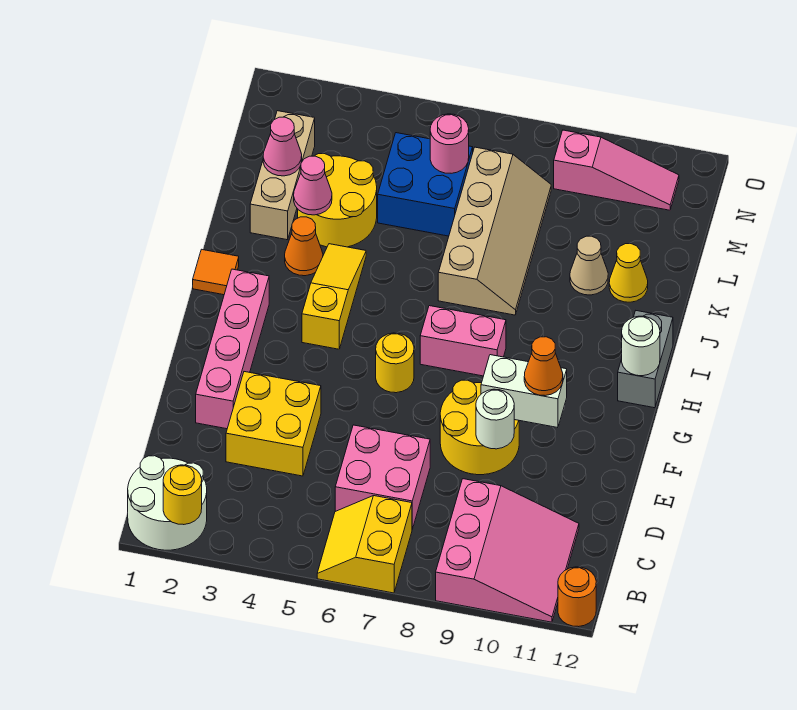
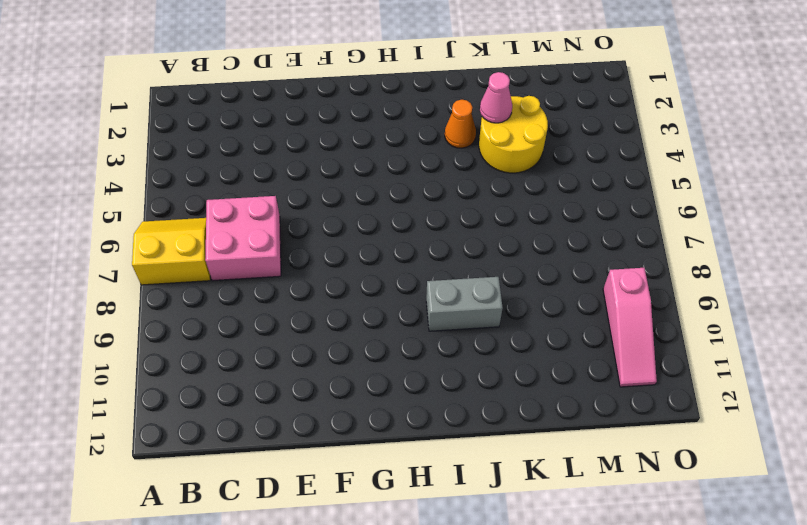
grey 1x2 brick [426,277,503,331] -> grey 1x2 brick moved to [618,311,673,408]
none -> white 2x2 round brick [128,456,207,550]
none -> pink 3x3 slope [436,479,579,622]
none -> orange 1x1 round brick [558,567,596,627]

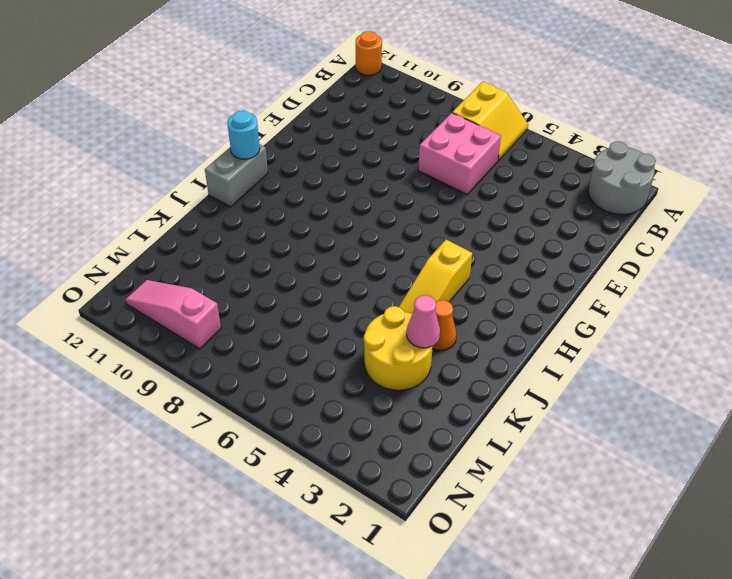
grey 2x2 round brick [588,141,656,214] -> white 2x2 round brick [128,456,207,550]
cyan 1x1 round brick [227,111,260,159] -> white 1x1 round brick [622,316,660,376]
none -> pink 3x3 slope [436,479,579,622]
none -> yellow 2x2 brick [226,372,321,476]
none -> pink 1x4 brick [196,269,269,429]

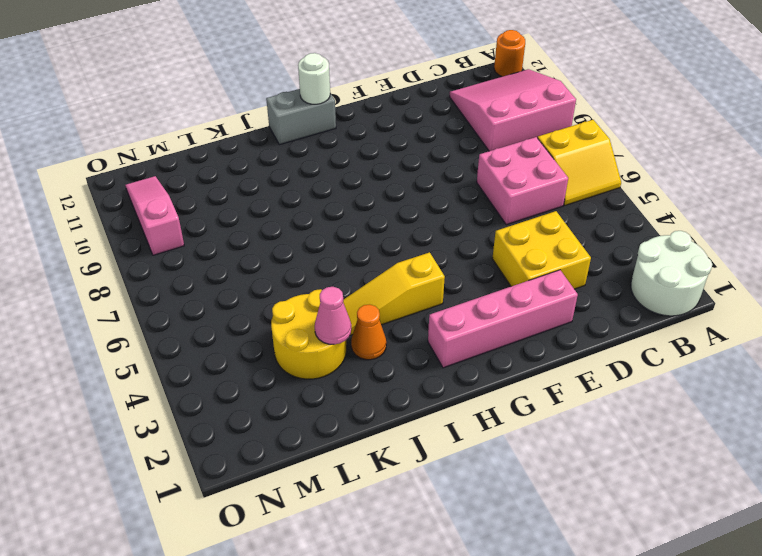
none -> yellow 2x2 round brick [440,380,519,475]
none -> yellow 1x1 round brick [376,333,414,393]
none -> pink 1x2 brick [420,306,506,376]

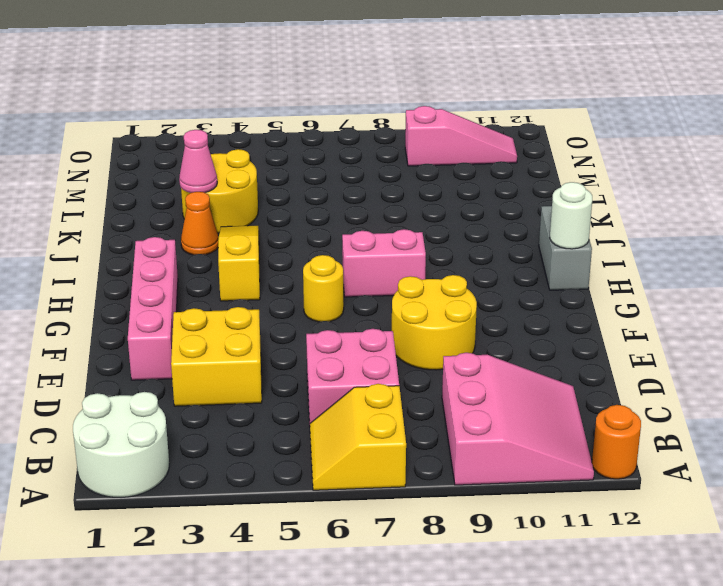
none -> orange 1x1 tile [193,249,239,295]
none -> tan 2x4 slope [438,147,551,315]
none -> tan 1x3 brick [250,111,315,240]

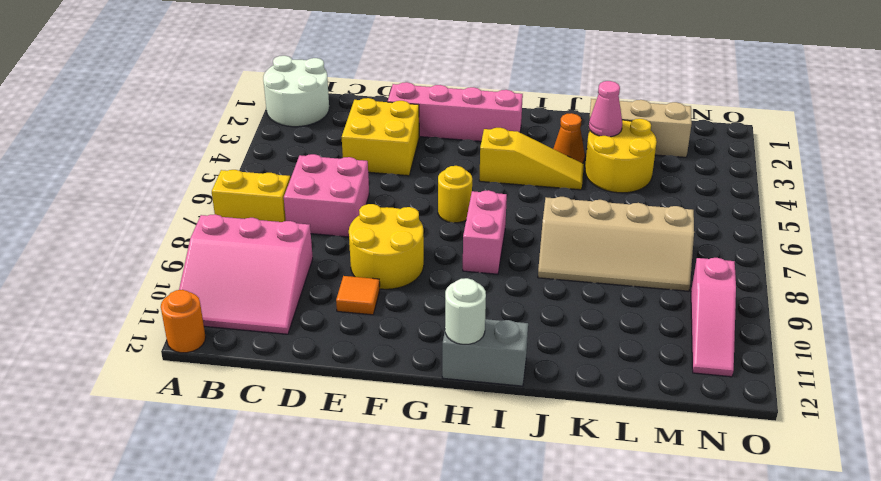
orange 1x1 tile [336,276,380,315] -> orange 1x1 tile moved to [193,249,239,295]
none -> tan 1x1 cone [570,236,608,295]
none -> yellow 1x1 cone [609,244,648,302]
none -> blue 2x2 brick [378,133,473,236]

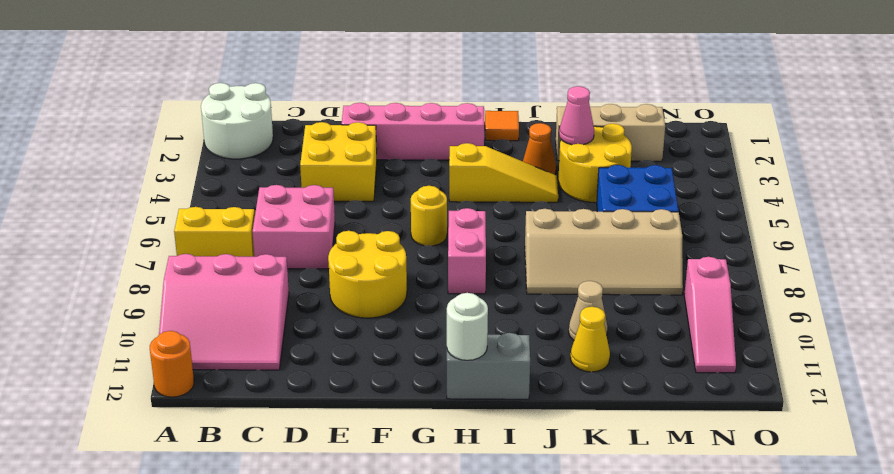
none -> yellow 1x1 round brick [163,465,202,525]
none -> white 1x1 round brick [476,389,514,449]
none -> white 1x2 brick [481,355,567,428]

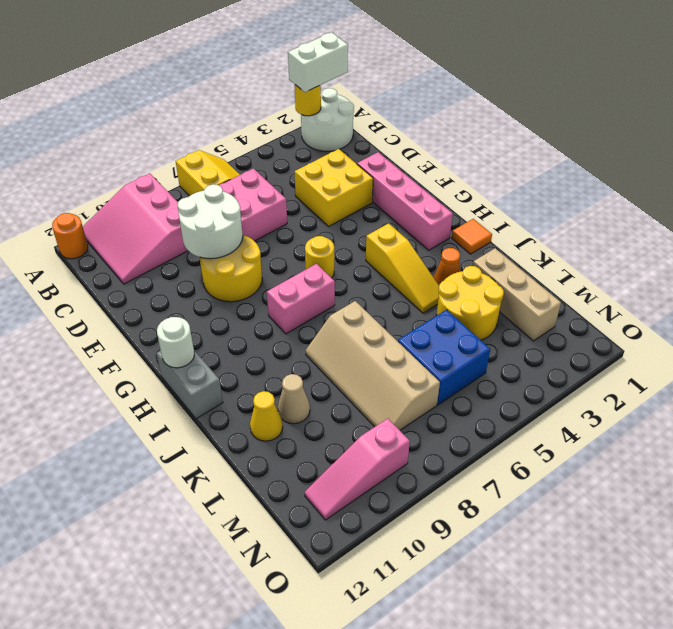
white 1x2 brick [288,32,348,92] -> white 1x2 brick moved to [481,355,567,428]
white 2x2 round brick [177,184,243,259] -> white 1x1 round brick [476,389,514,449]
none -> pink 1x1 cone [294,156,332,215]
none -> pink 1x1 cone [263,117,302,176]
none -> pink 1x1 round brick [430,114,469,173]

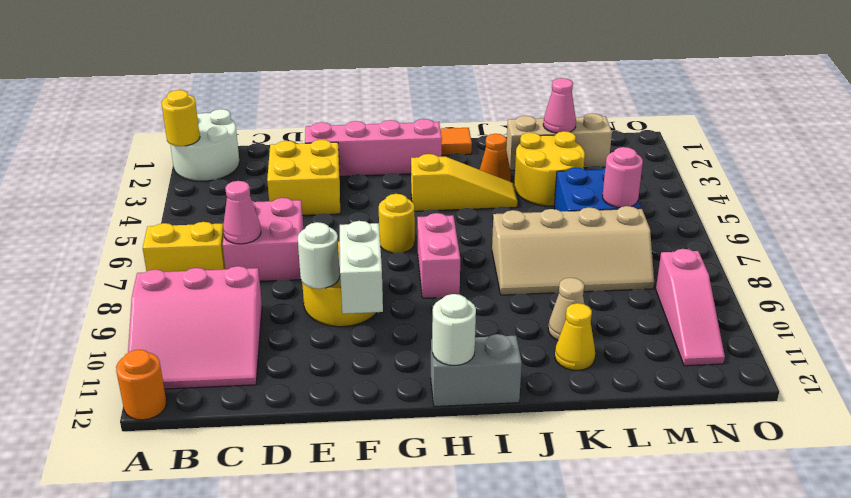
pink 1x1 cone [223,181,261,244] -> pink 1x1 cone moved to [294,156,332,215]
none -> orange 1x1 cone [524,337,563,396]

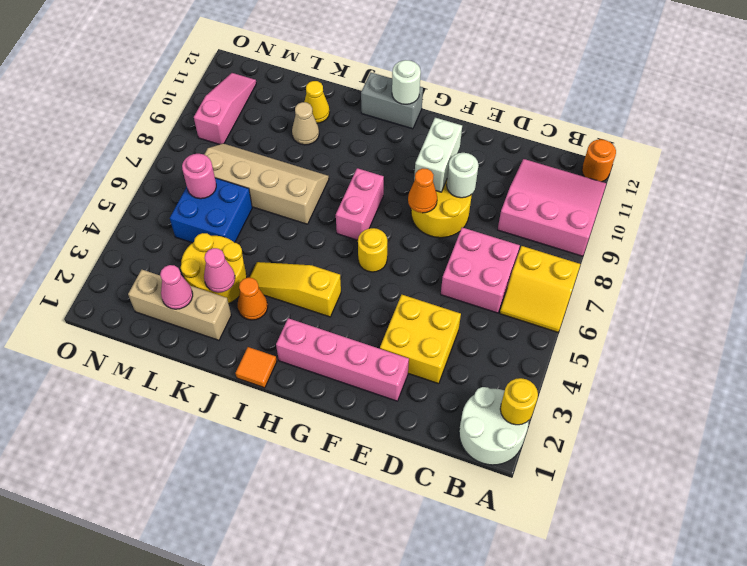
orange 1x1 cone [408,168,437,213] -> orange 1x1 cone moved to [524,337,563,396]

